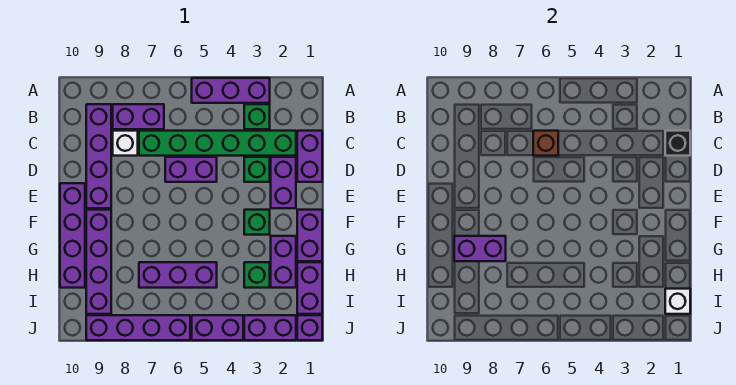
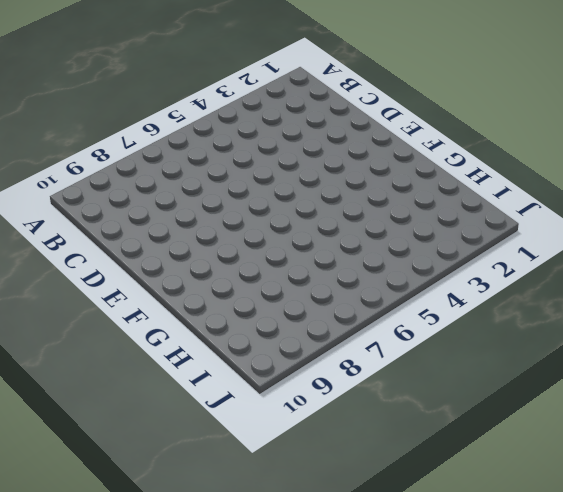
none -> purple 1x3 brick [192,78,270,103]
none -> green 1x1 brick [244,104,270,129]
none -> purple 1x2 brick [113,104,164,129]

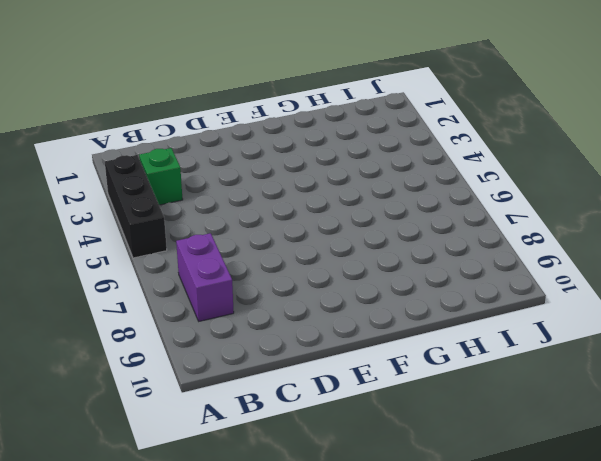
black 1x3 brick [105,155,167,258] -> purple 1x3 brick [192,78,270,103]
none -> purple 1x4 brick [86,104,111,208]
none -> purple 1x2 brick [297,131,322,182]
none -> green 1x6 brick [139,131,296,156]

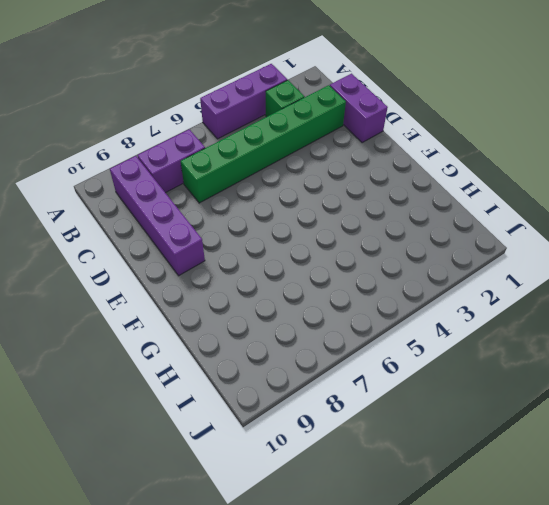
none -> white 1x1 brick [113,131,138,156]
none -> purple 1x2 brick [271,157,296,208]
none -> green 1x1 brick [244,157,270,182]

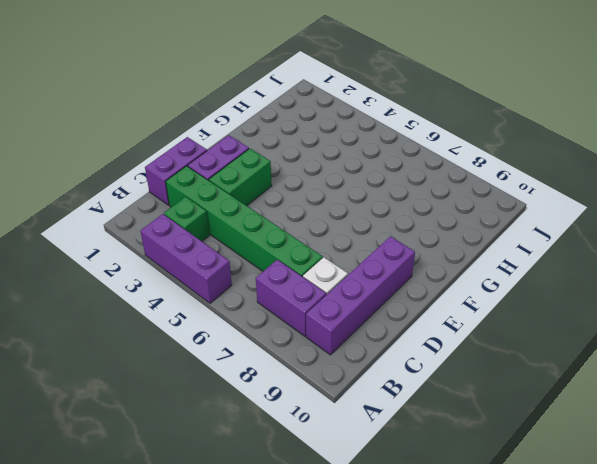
green 1x2 brick [209,149,272,206] -> green 1x1 brick [244,157,270,182]
none -> purple 1x2 brick [165,157,217,182]
none -> purple 1x4 brick [60,183,85,288]
none -> purple 1x2 brick [297,210,322,261]

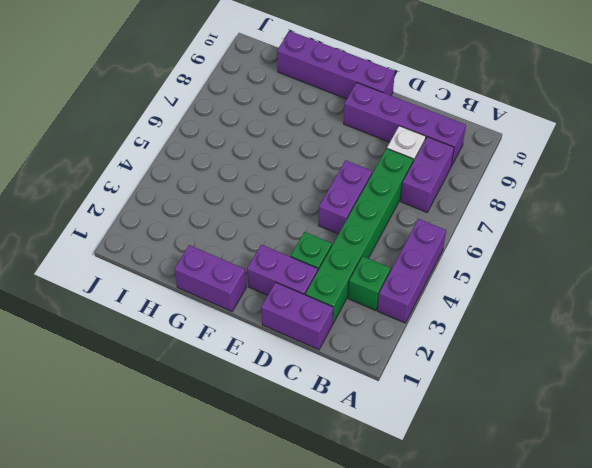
none -> green 1x1 brick [244,210,270,235]
none -> purple 1x4 brick [86,210,111,314]
none -> purple 1x2 brick [271,236,296,288]

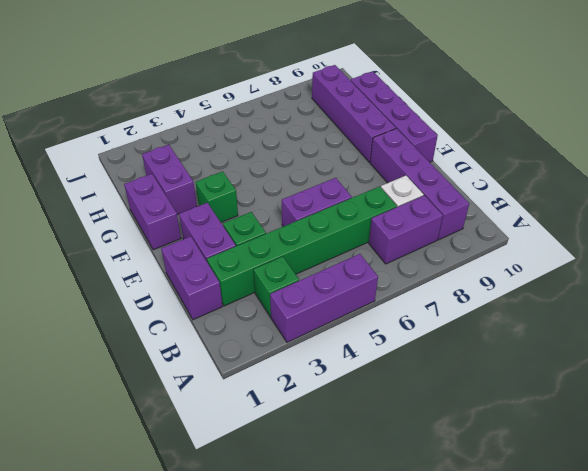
none -> purple 1x2 brick [297,262,322,314]
none -> green 1x1 brick [244,262,270,288]
none -> purple 1x3 brick [139,262,217,288]

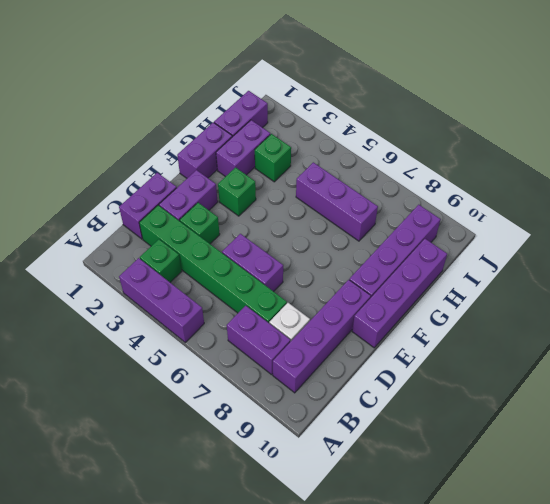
none -> purple 1x1 brick [297,315,322,340]
none -> purple 1x2 brick [244,315,296,340]
none -> purple 1x2 brick [192,315,243,340]

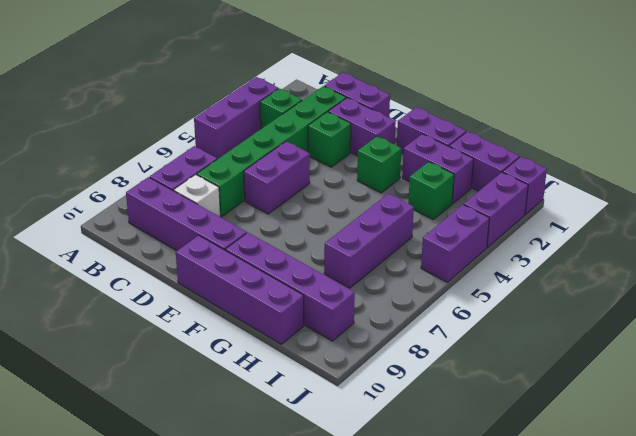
none -> purple 1x4 brick [86,315,190,340]
none -> black 1x1 brick [665,131,690,156]
none -> brown 1x1 brick [533,131,558,156]

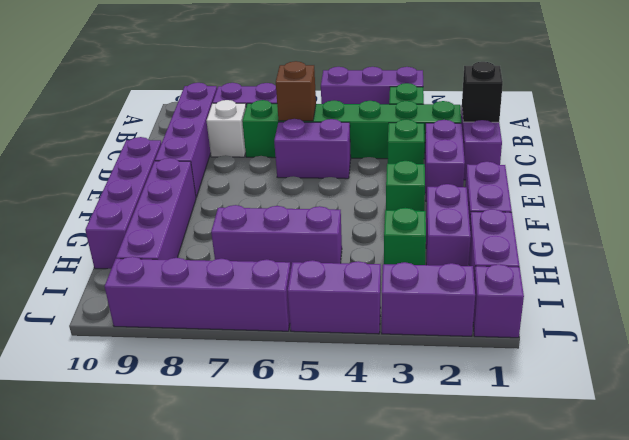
none -> purple 1x2 brick [454,236,506,261]
none -> white 1x1 brick [665,289,690,314]

